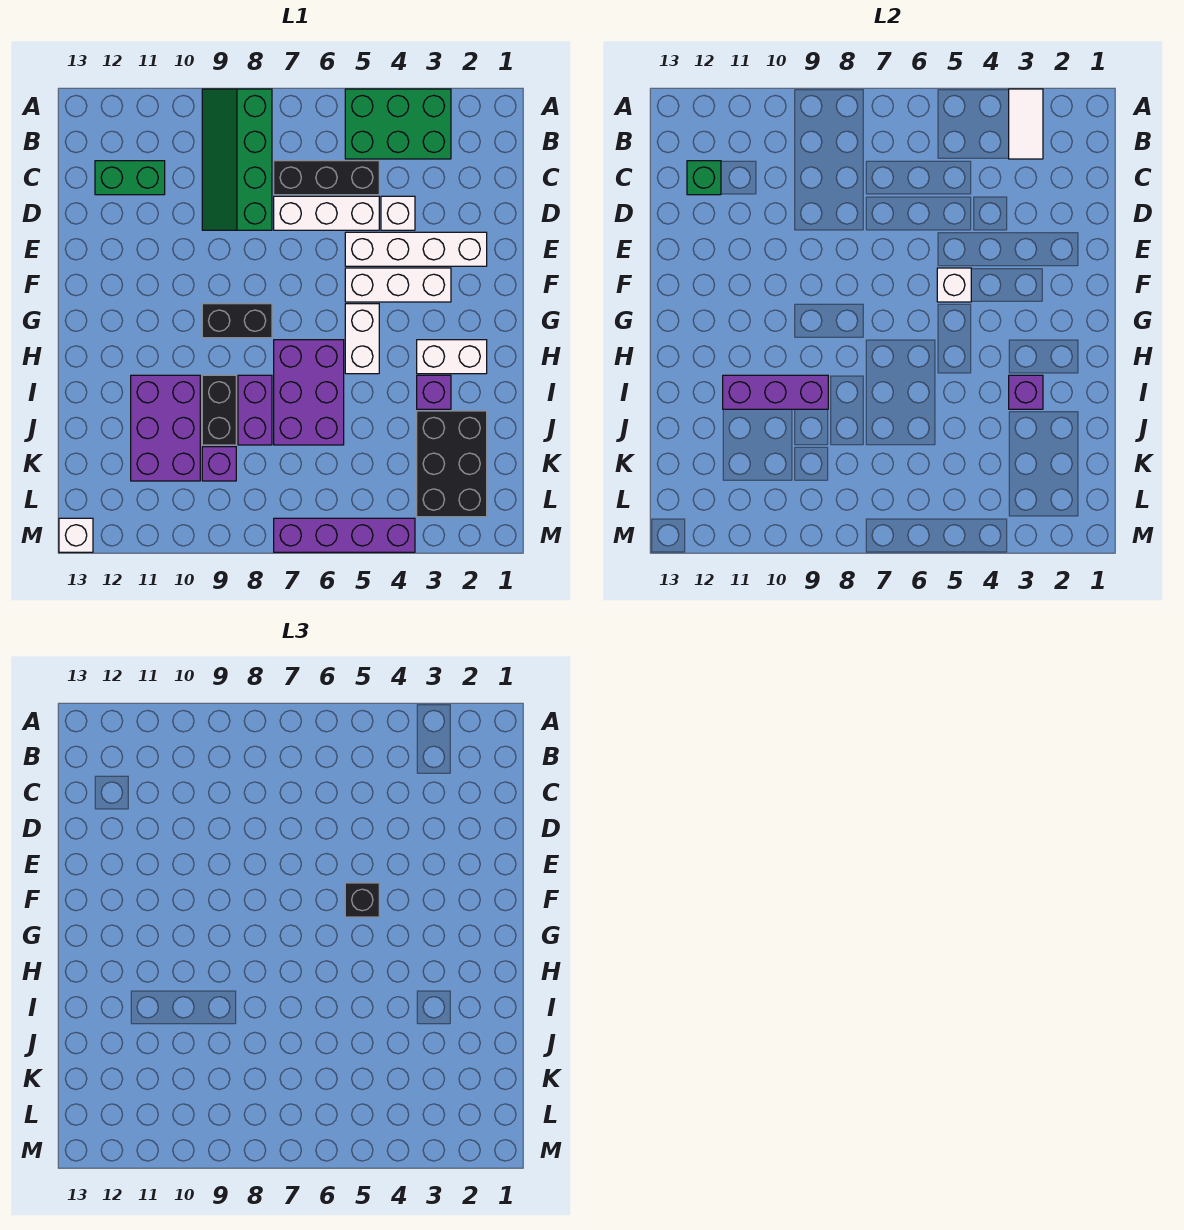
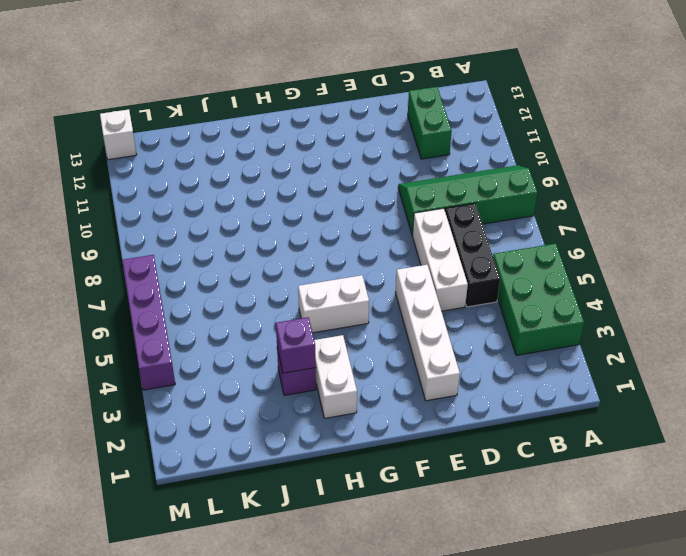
none -> white 1x1 brick [381,196,415,230]
none -> white 1x3 brick [345,268,451,302]
none -> black 1x2 brick [202,304,272,338]

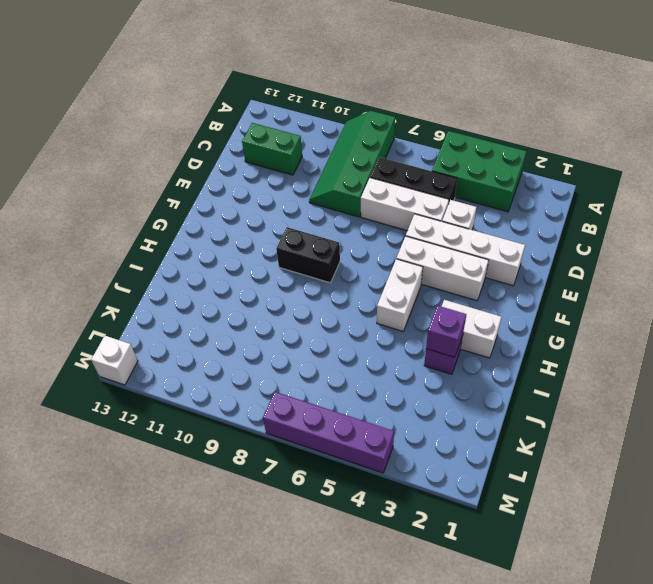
none -> purple 2x3 brick [274,340,344,445]
none -> purple 1x2 brick [238,375,272,445]
none -> black 1x2 brick [202,375,236,445]

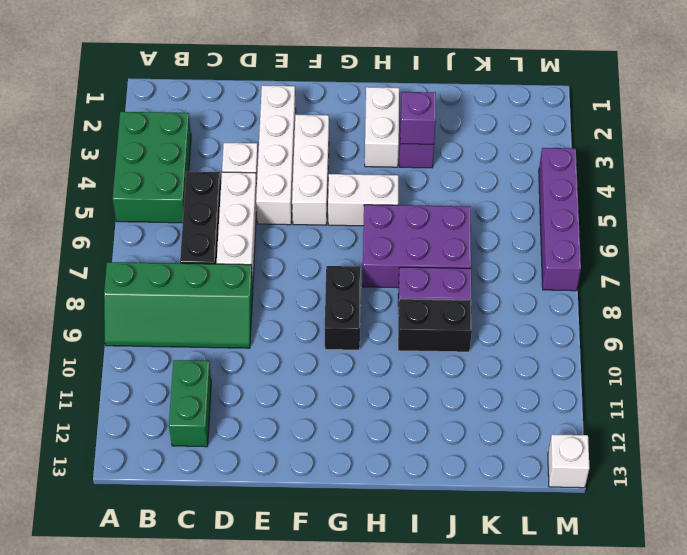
none -> purple 2x3 brick [131,375,200,481]
none -> black 2x3 brick [417,411,487,517]
none -> purple 1x1 brick [202,447,236,481]

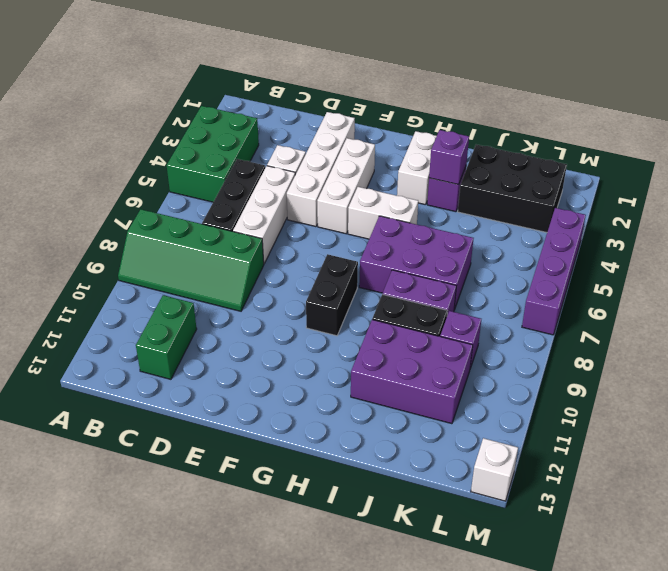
none -> white 1x2 tile [1009,89,1043,159]
none -> green 1x1 brick [687,161,721,195]
none -> white 1x1 brick [937,268,971,302]

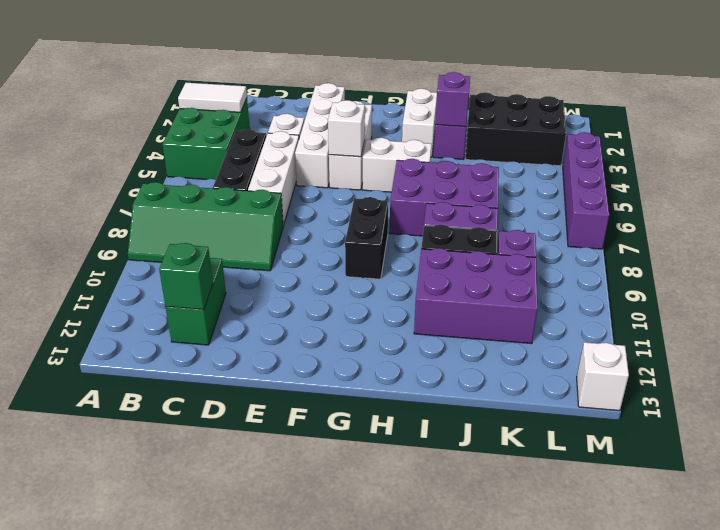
none -> purple 1x3 brick [723,375,828,409]
none -> black 1x1 brick [345,883,379,917]

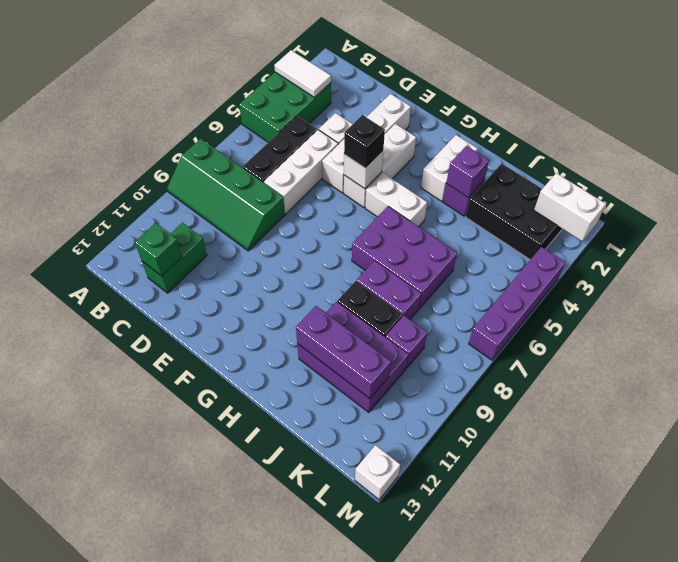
purple 1x3 brick [296,306,391,399] -> purple 1x3 brick turned to [723,375,828,409]
white 1x2 brick [534,173,606,241] -> none
none -> black 1x2 brick [202,304,272,338]

